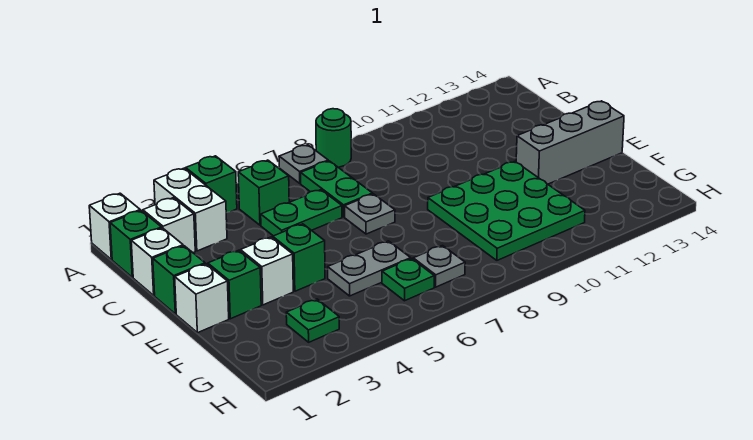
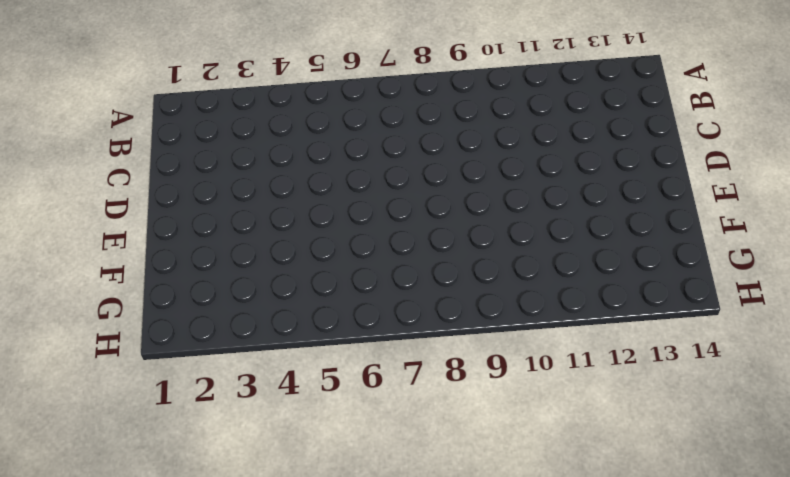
none -> white 1x1 brick [89,193,140,260]
none -> white 1x2 brick [154,168,227,251]
none -> green 1x1 brick [186,156,237,213]

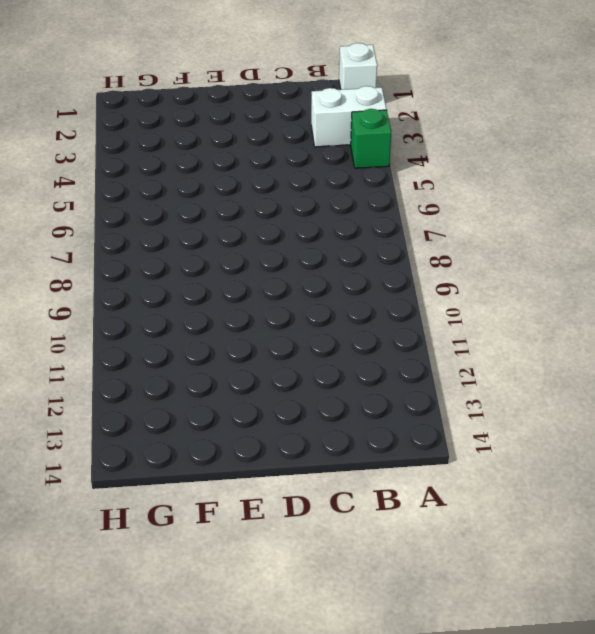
none -> grey 1x1 plate [279,145,328,183]
none -> green 1x1 round brick [316,109,351,167]
none -> green 1x1 brick [110,211,162,277]

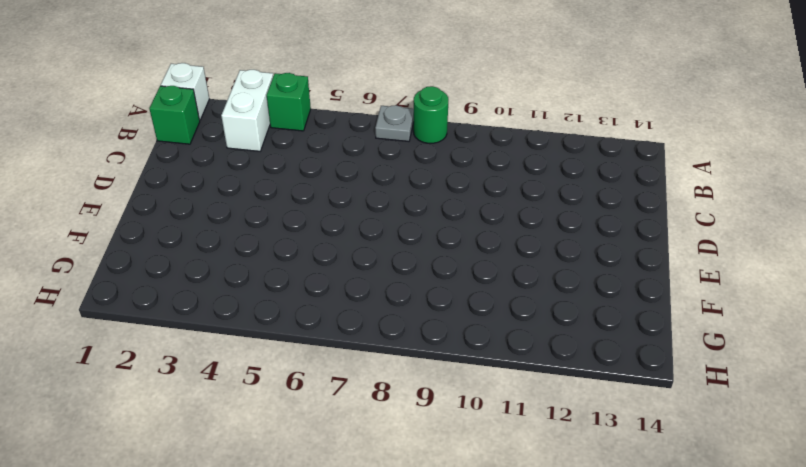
none -> white 1x1 brick [143,198,195,253]
none -> green 1x1 brick [238,160,289,225]
none -> green 1x2 plate [301,161,373,217]

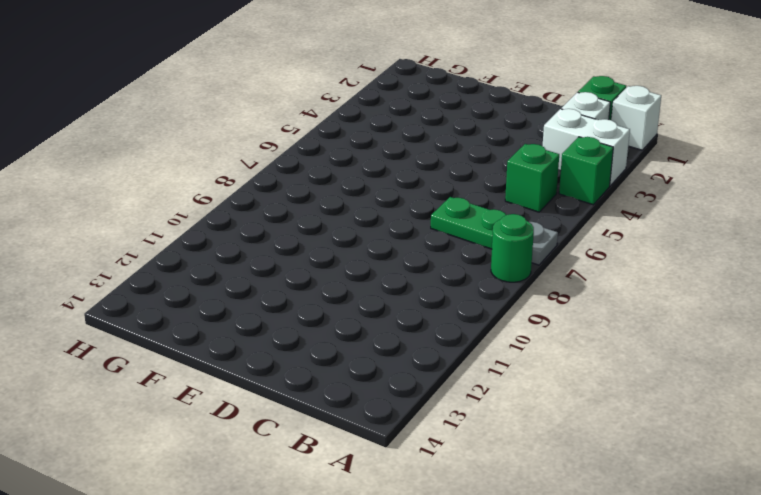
none -> white 1x1 brick [131,228,183,295]
none -> green 1x2 plate [261,190,342,236]
none -> green 1x1 brick [153,246,205,314]

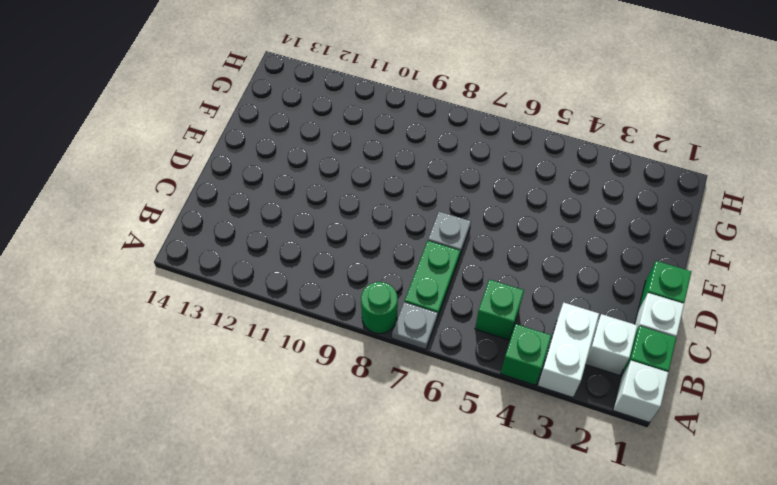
none -> green 1x2 plate [261,190,342,236]
none -> white 1x1 brick [175,264,229,333]
none -> green 1x1 brick [208,250,261,319]

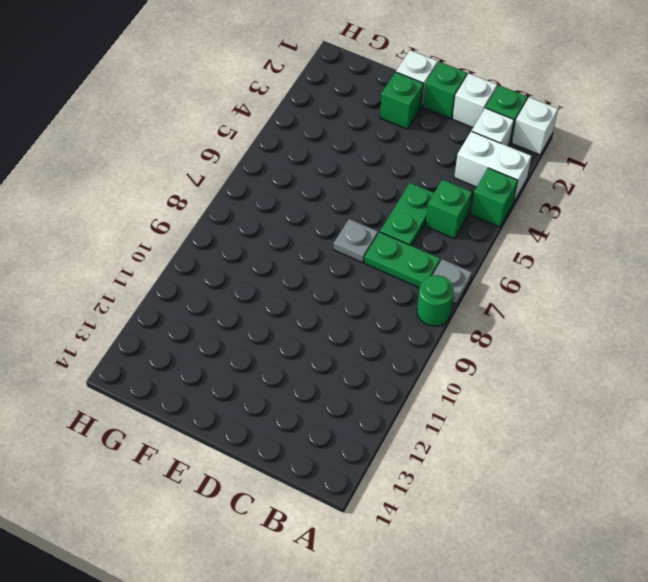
none -> white 1x1 brick [240,237,293,305]
none -> green 1x1 brick [273,224,325,291]
none -> green 3x3 plate [428,161,585,260]

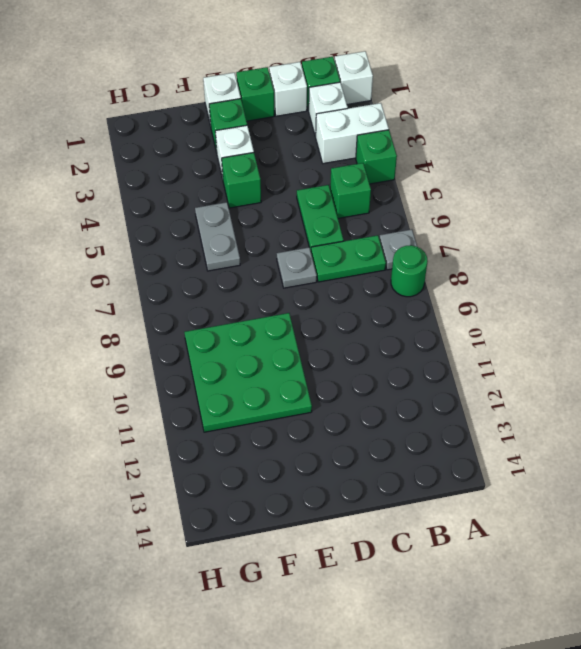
none -> grey 1x3 brick [516,101,624,184]
none -> green 1x1 plate [286,299,339,342]
none -> green 1x1 plate [382,259,434,301]

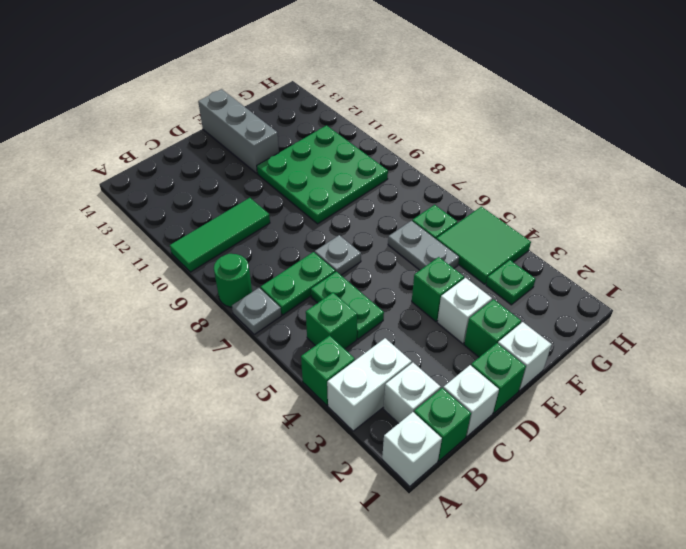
green 1x3 tile [170,198,270,272] -> none
green 2x2 tile [436,207,531,284] -> none
none -> grey 1x1 plate [413,246,465,287]

